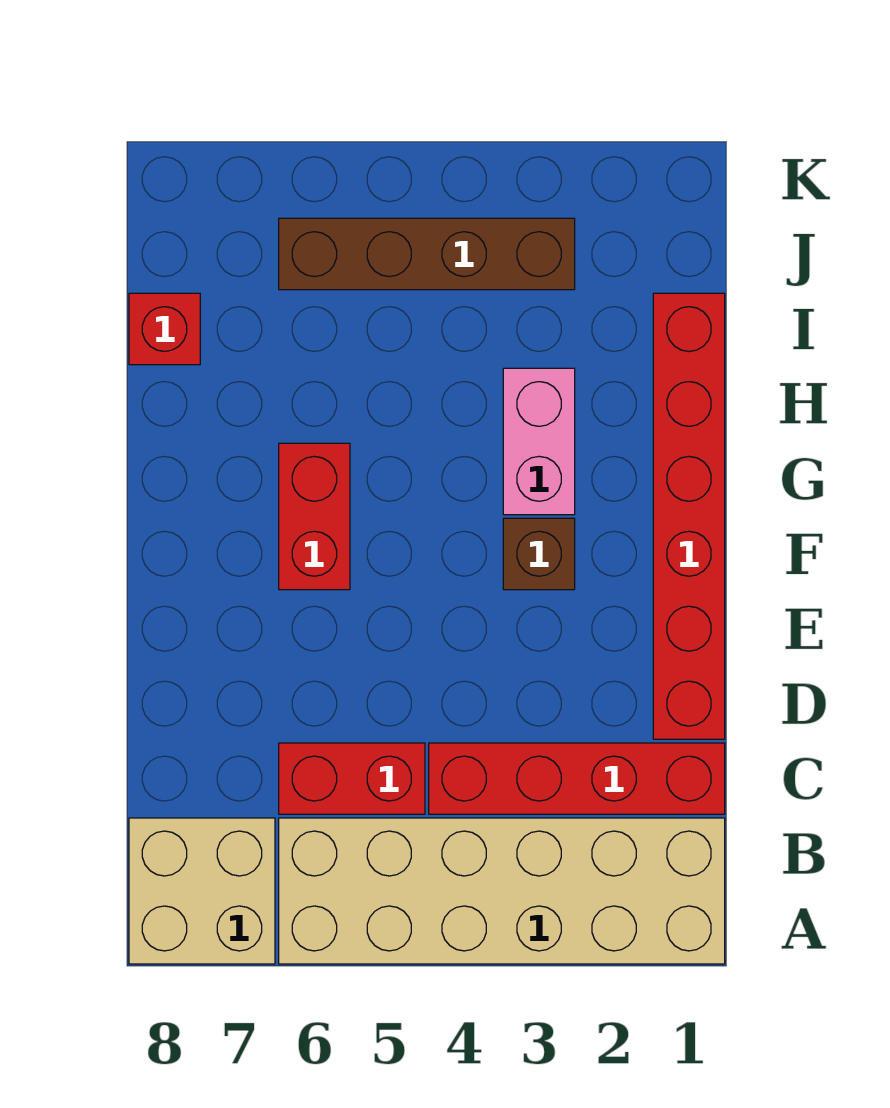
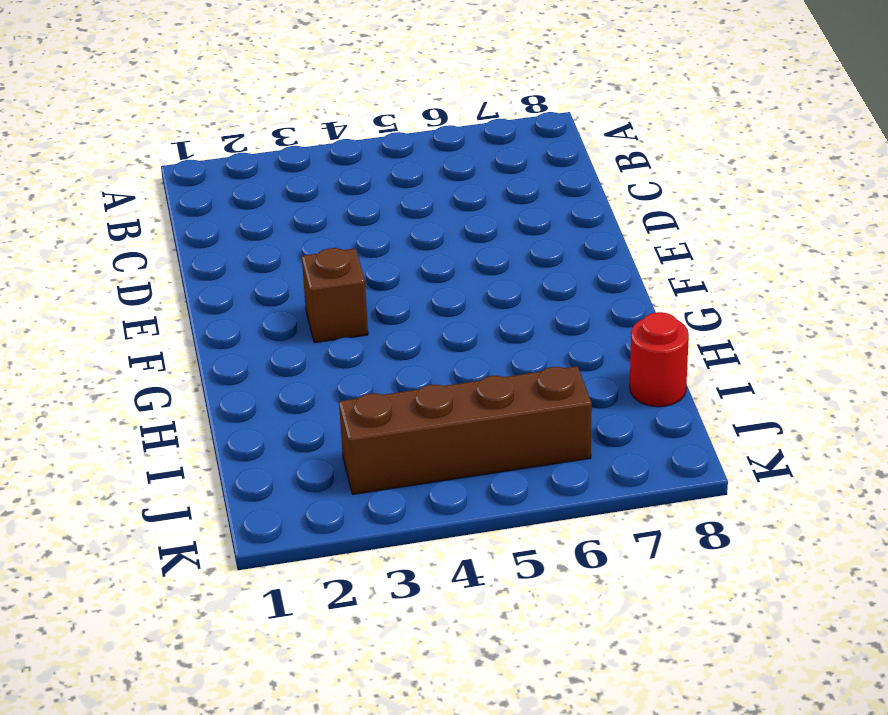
red 1x1 round brick [630,312,689,407] -> red 1x1 brick [129,293,200,365]
none -> tan 2x6 brick [279,818,725,964]
none -> tan 2x2 brick [129,818,275,964]

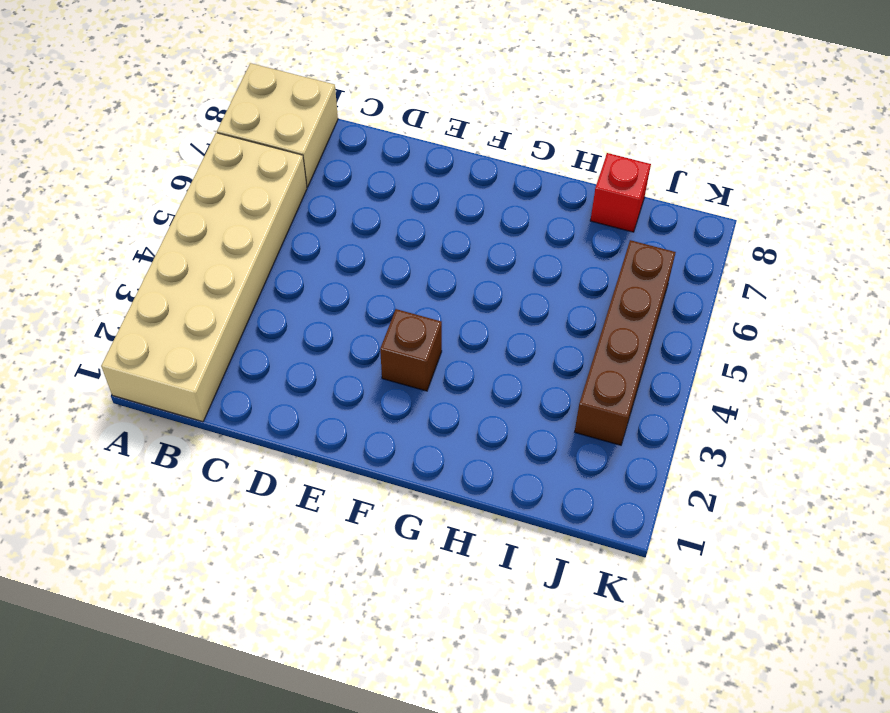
none -> red 1x4 brick [429,743,725,814]
none -> red 1x2 brick [279,743,425,814]

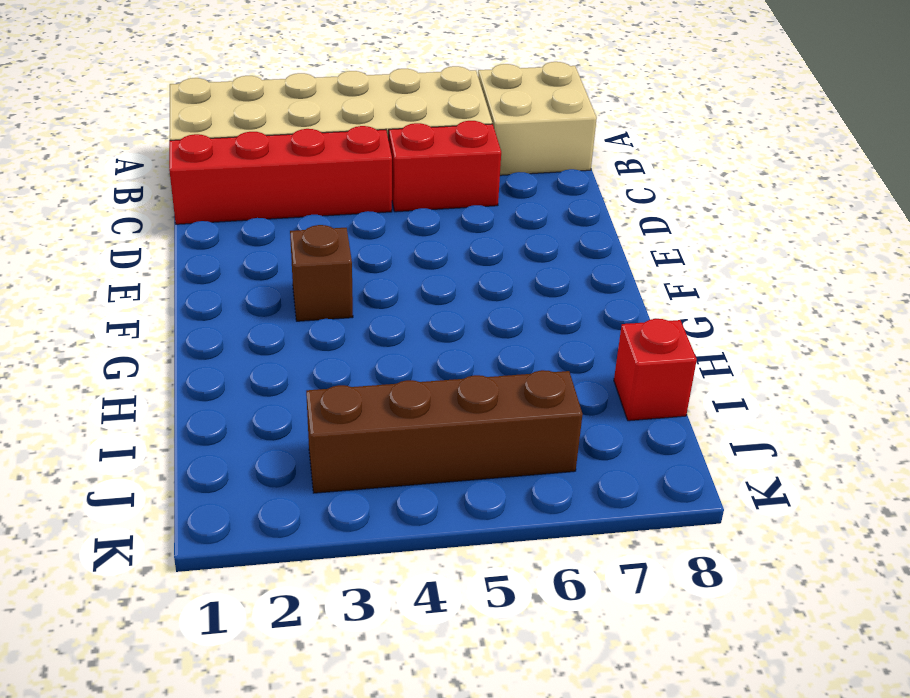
none -> red 1x6 brick [653,293,725,739]
none -> red 1x2 brick [279,443,350,590]

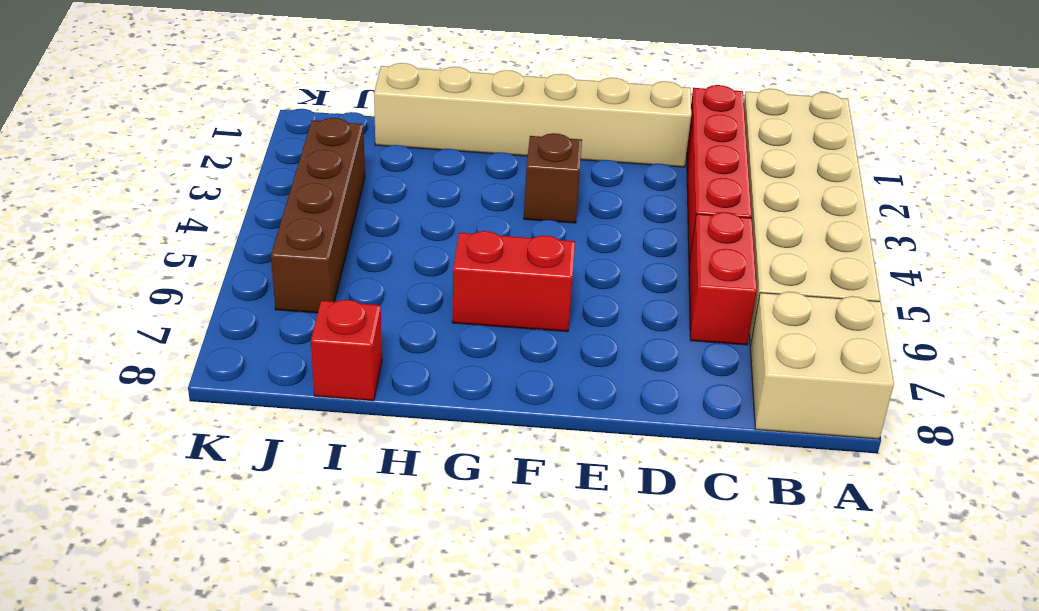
tan 1x6 brick [374,63,691,167] -> red 1x6 brick [653,293,725,739]
none -> pink 1x2 brick [503,368,575,515]

